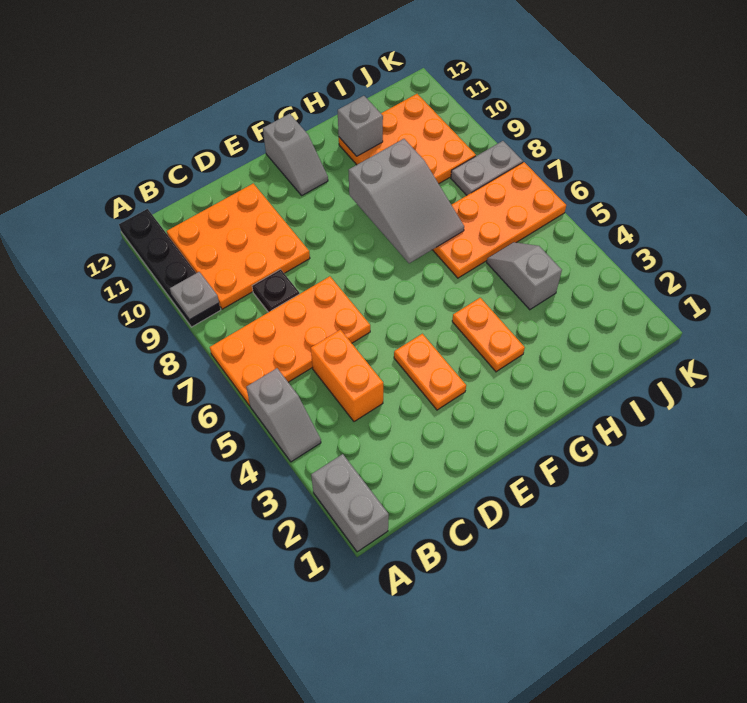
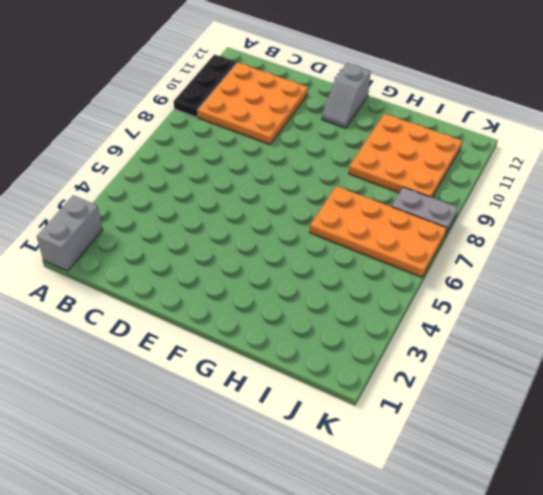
black 1x3 plate [174,55,236,117] -> black 1x4 plate [119,209,221,327]
none -> grey 1x2 slope [246,368,321,462]
none -> orange 2x4 plate [210,276,370,406]
none -> orange 1x2 brick [311,330,383,422]

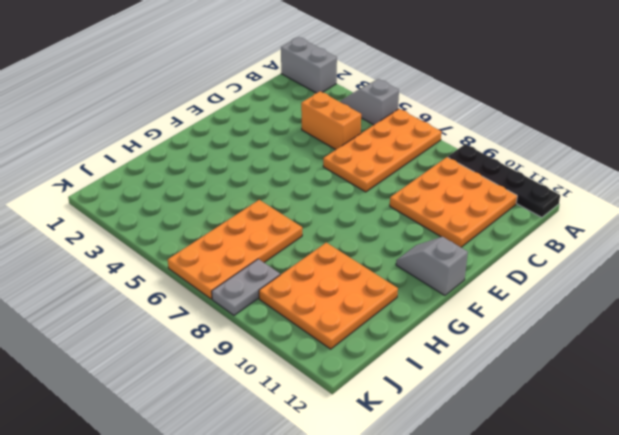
none -> black 1x1 plate [252,269,300,312]
none -> orange 1x2 plate [394,334,466,410]
none -> orange 1x2 plate [452,298,525,372]

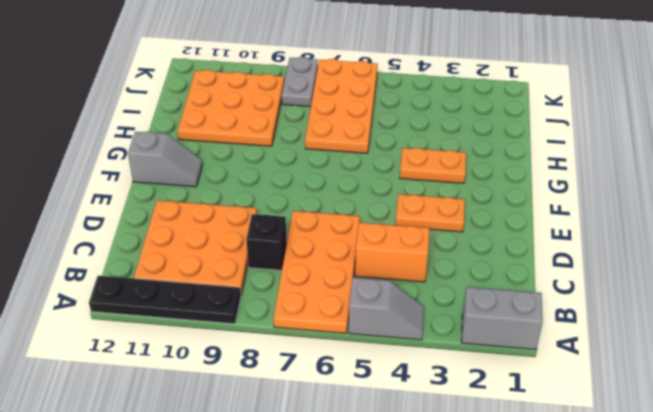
black 1x1 brick [246,214,287,270] -> black 1x1 plate [252,269,300,312]
none -> grey 1x2 slope [487,242,562,310]
none -> grey 1x1 plate [170,272,219,320]
none -> grey 2x3 slope [349,139,464,263]

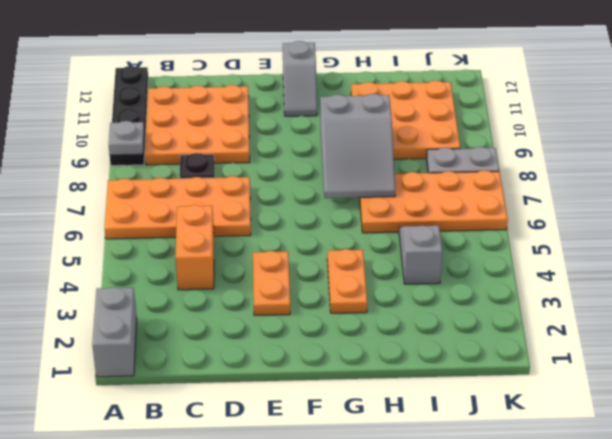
none -> grey 1x2 slope [246,368,321,462]
none -> grey 1x1 brick [338,96,383,156]

